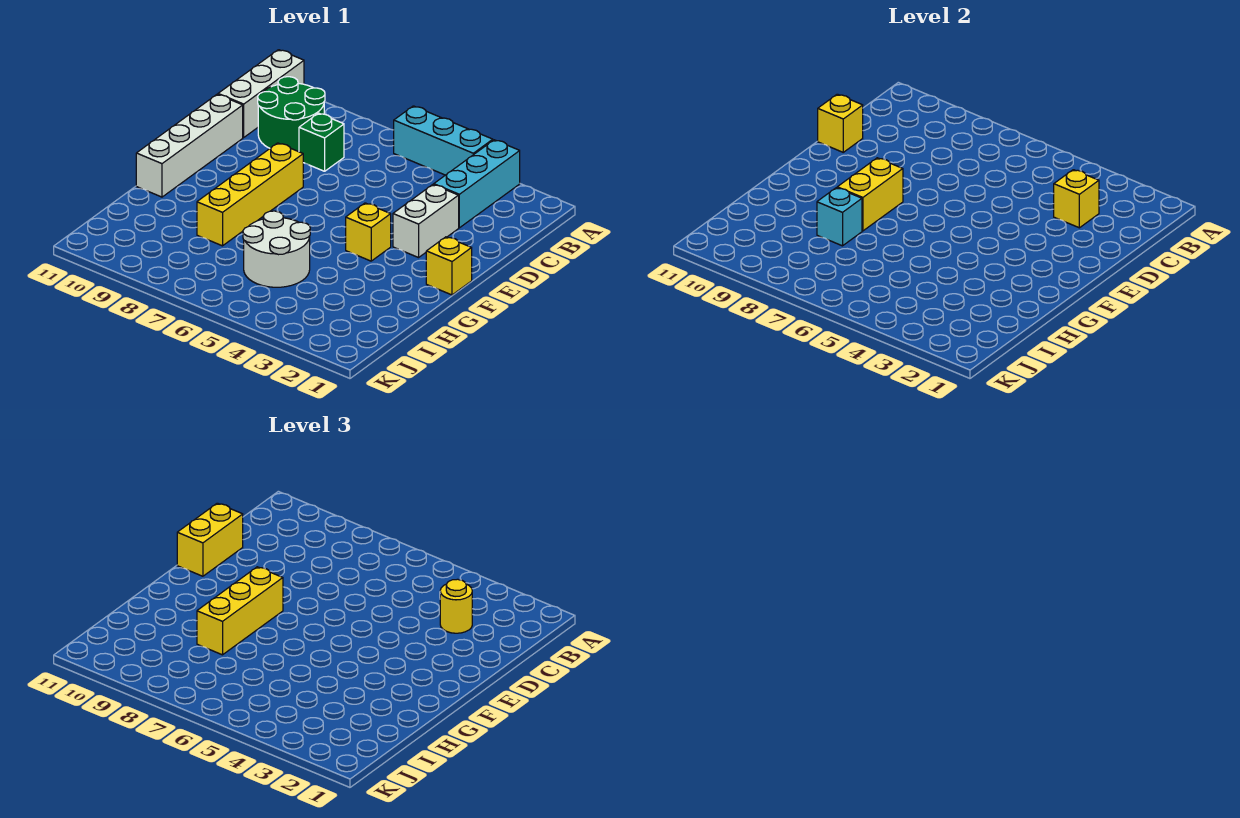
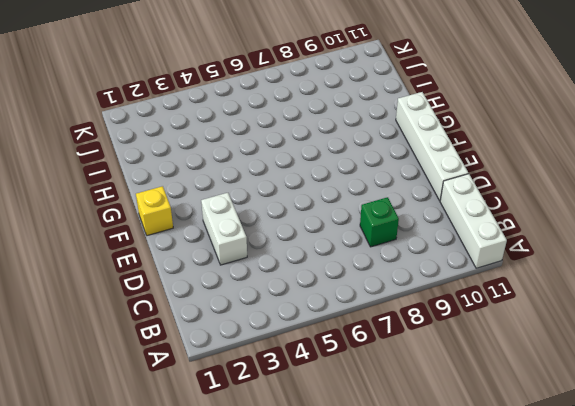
none -> cyan 1x3 brick [434,140,520,228]
none -> cyan 1x3 brick [394,106,493,175]
none -> green 2x2 round brick [258,77,325,152]

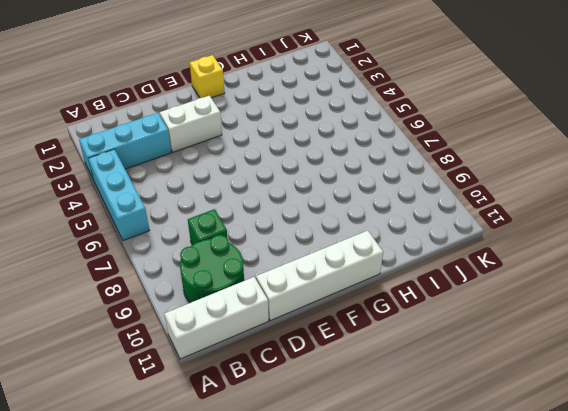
none -> yellow 1x4 brick [197,143,303,246]
none -> yellow 1x1 brick [346,203,391,261]
none -> white 2x2 round brick [243,211,310,287]

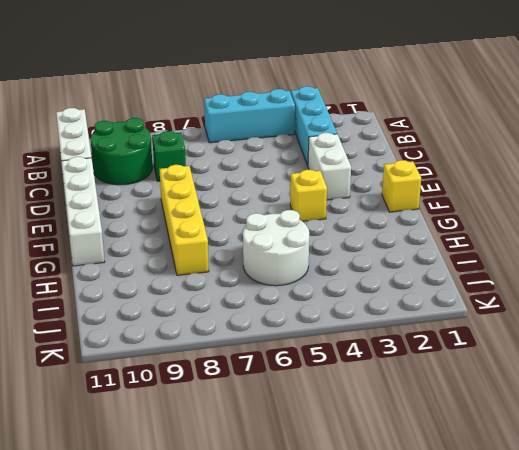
none -> yellow 1x1 brick [1054,170,1099,228]
none -> yellow 1x1 brick [818,94,863,152]
none -> yellow 1x2 brick [837,158,903,231]

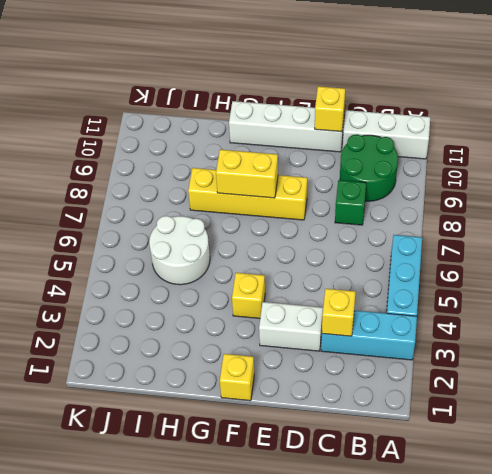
none -> cyan 1x1 brick [817,188,862,246]
none -> yellow 1x1 round brick [440,579,472,633]
none -> yellow 1x2 brick [177,503,243,576]

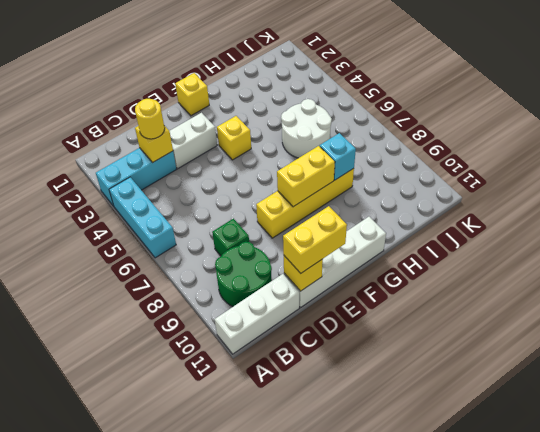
none -> yellow 1x3 brick [197,567,283,655]

